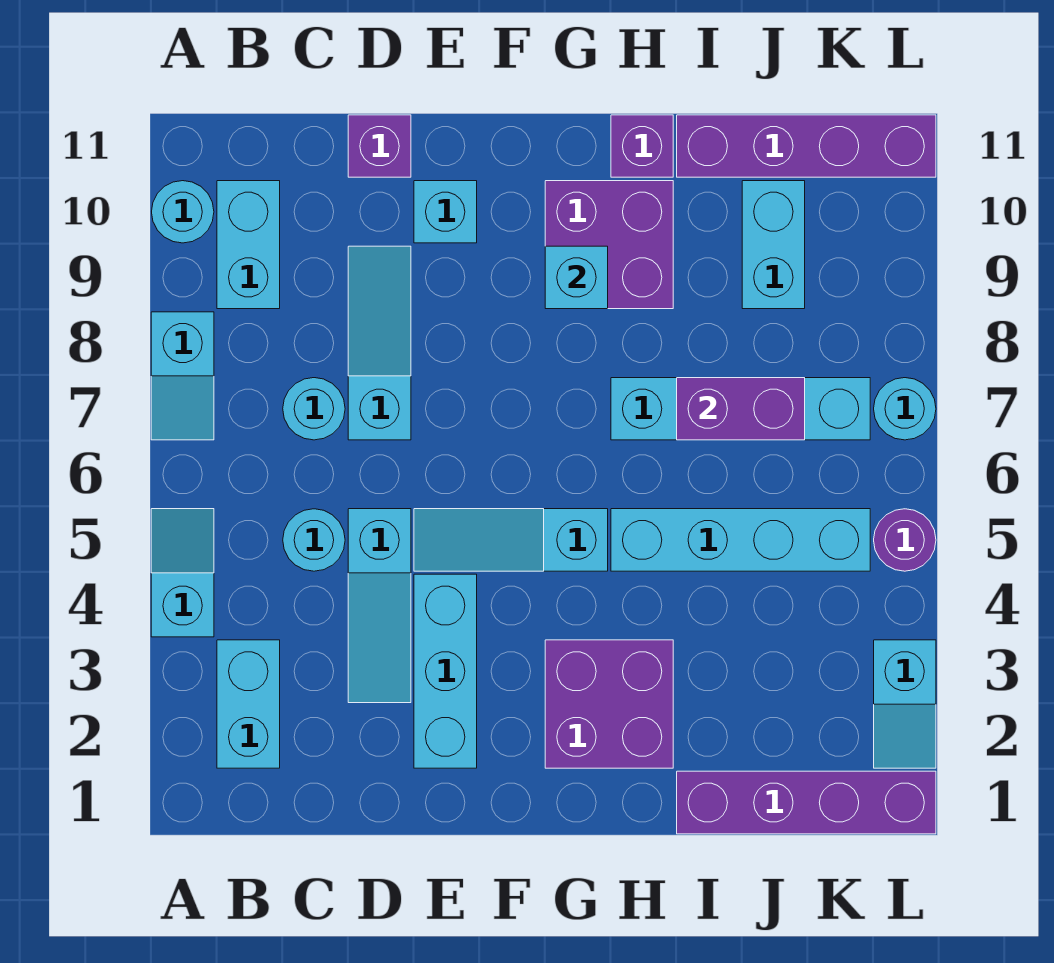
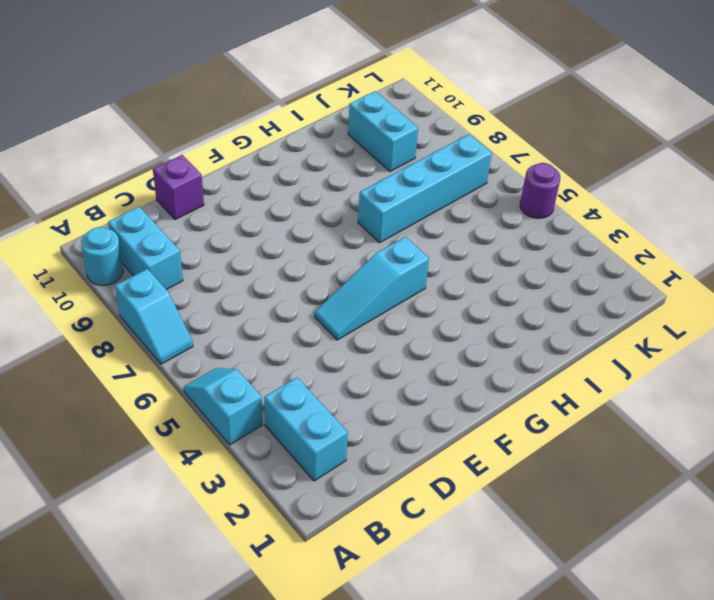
none -> cyan 1x1 round brick [283,509,345,571]
none -> cyan 1x1 round brick [283,378,345,440]
none -> cyan 1x3 slope [348,509,411,703]

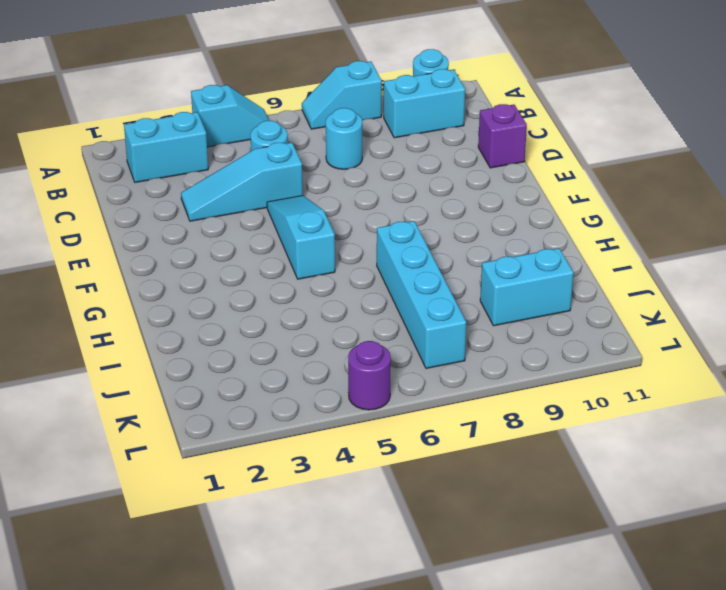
none -> cyan 1x3 slope [348,246,411,440]
none -> cyan 1x3 brick [414,574,477,768]
none -> cyan 1x1 brick [414,181,477,243]

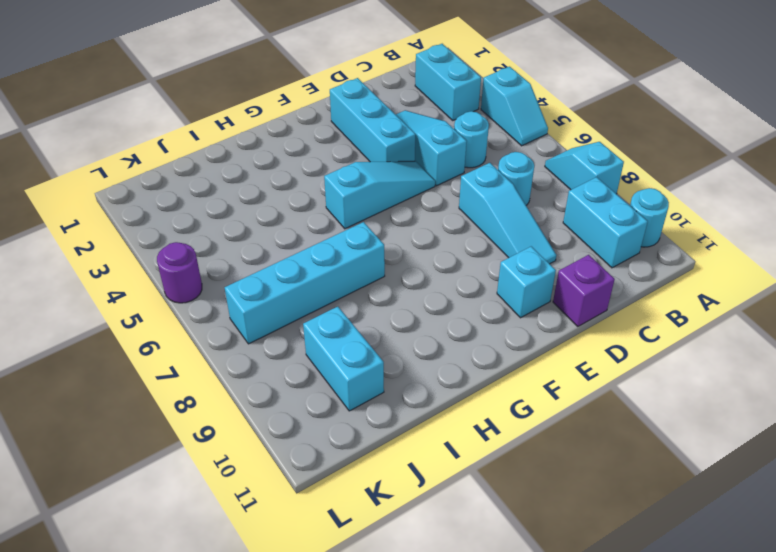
none -> purple 2x2 brick [545,640,673,768]
none -> purple 2x2 brick [545,181,673,309]
none -> cyan 1x4 brick [611,509,870,571]

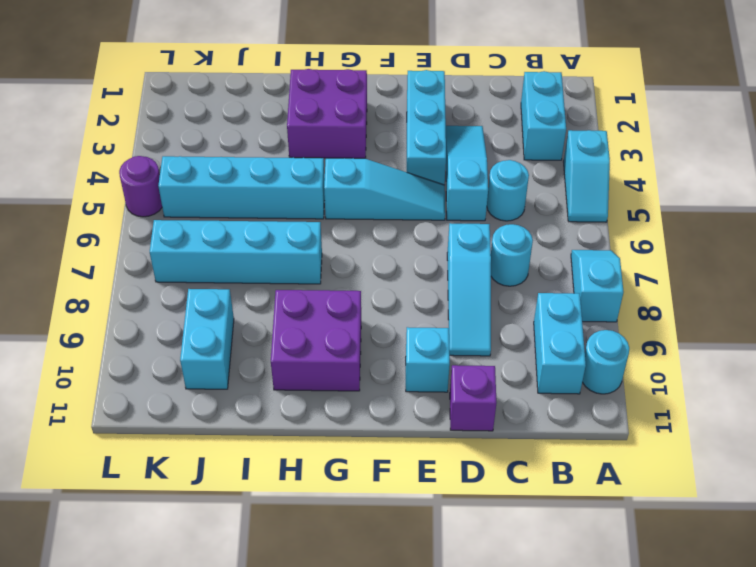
none -> purple 1x1 brick [611,115,673,177]
none -> purple 1x4 brick [677,771,936,834]
none -> purple 1x4 brick [677,115,936,177]

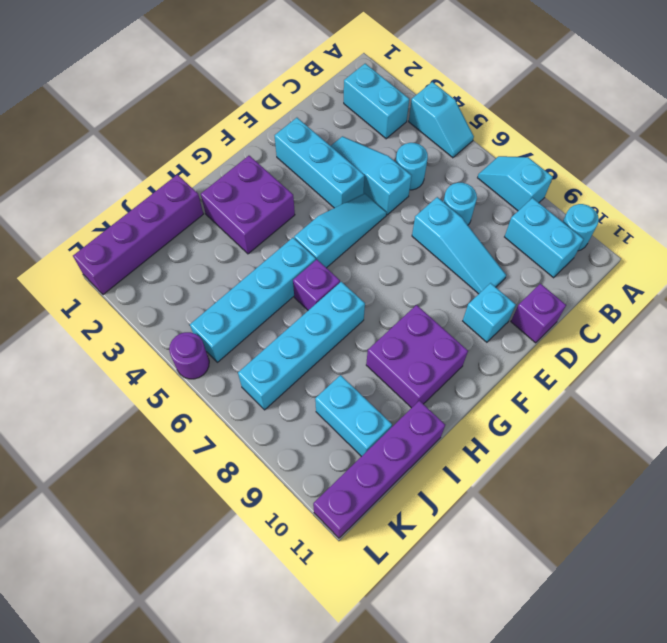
purple 1x1 brick [293,259,340,310] -> purple 1x1 brick moved to [611,115,673,177]
none -> cyan 1x2 slope [874,640,936,768]
none -> cyan 1x1 round brick [874,378,936,440]
none -> cyan 1x1 brick [545,246,608,309]

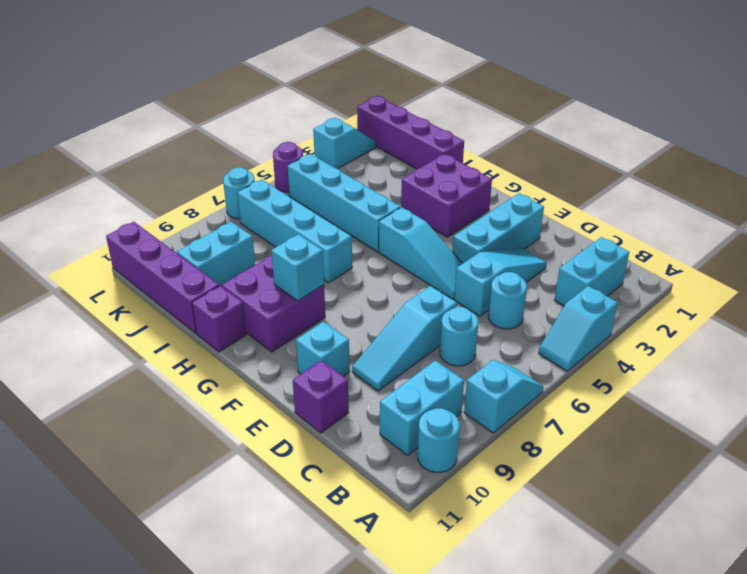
none -> purple 1x2 brick [677,378,805,440]

